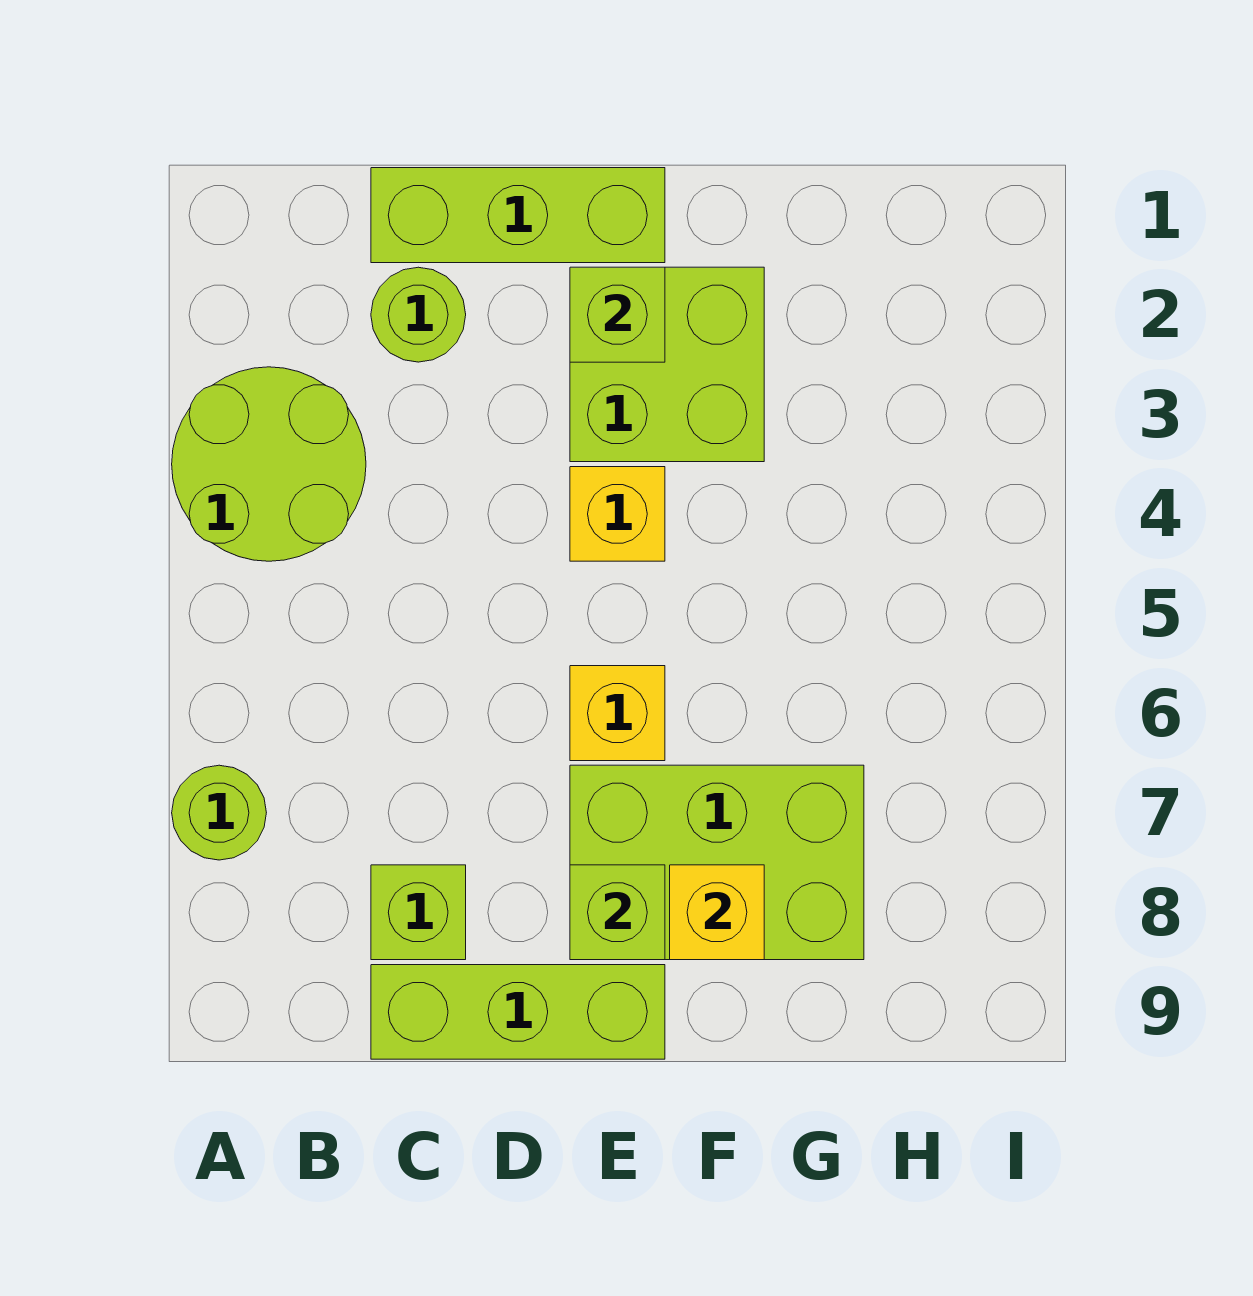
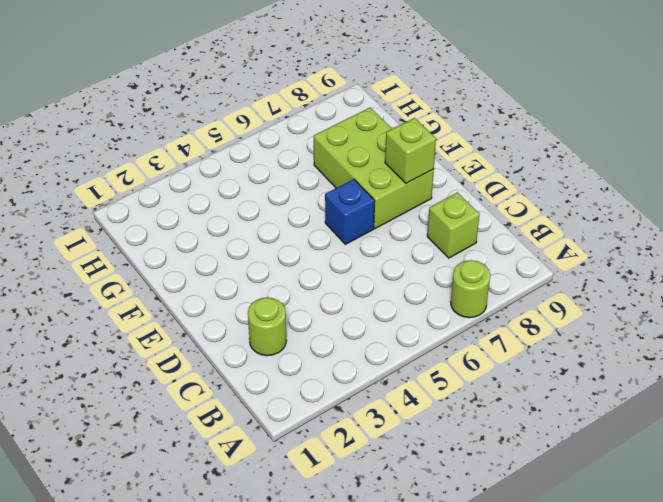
blue 1x1 brick [325,179,375,244] -> yellow 1x1 brick [570,666,665,761]
none -> lime 2x2 round brick [172,367,366,561]
none -> lime 1x3 brick [371,168,665,263]
none -> lime 1x3 brick [371,965,665,1059]

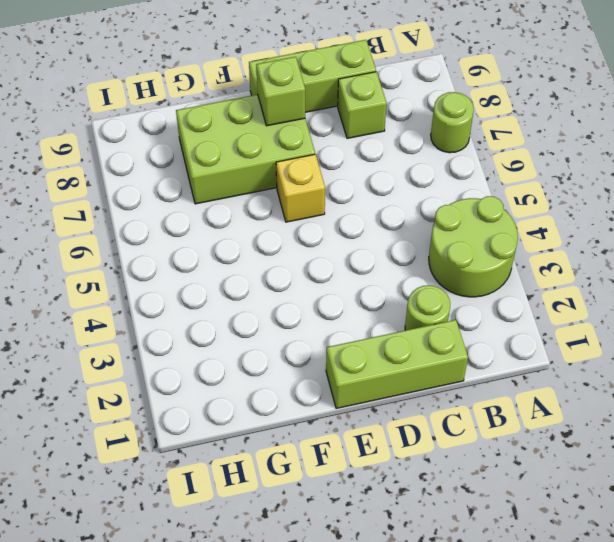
none -> lime 2x2 brick [570,267,764,462]
none -> yellow 1x1 brick [570,467,665,561]
none -> lime 1x1 brick [570,267,665,362]

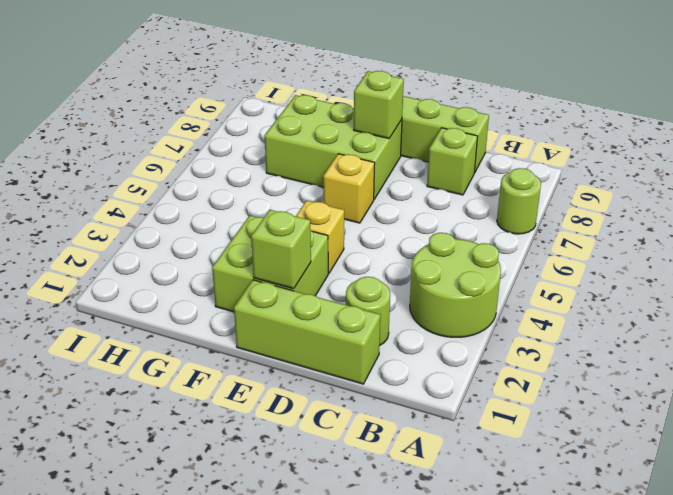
none -> yellow 1x1 brick [670,865,764,960]

